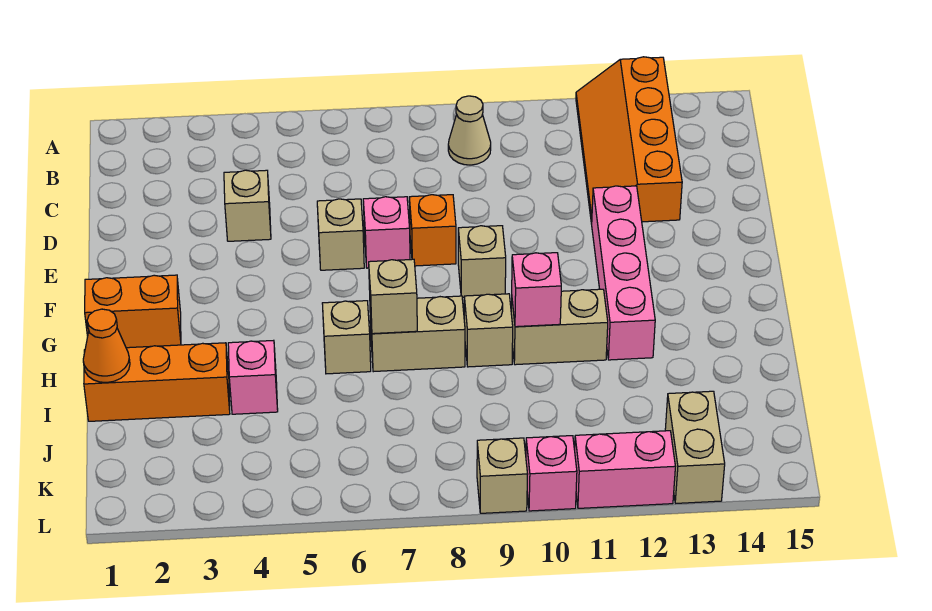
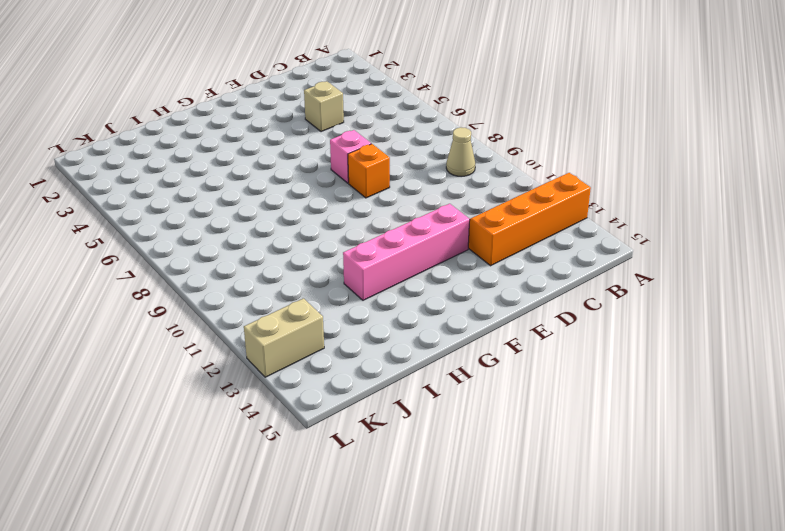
none -> tan 1x1 brick [317,199,364,270]
none -> tan 1x1 brick [458,226,506,298]
none -> orange 1x2 brick [85,275,181,348]

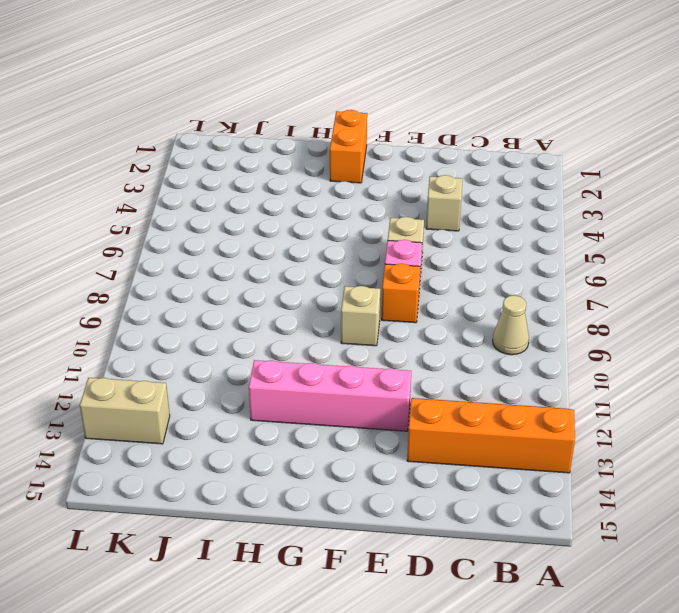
none -> tan 1x1 brick [322,301,371,374]
none -> tan 1x2 brick [370,296,465,372]
none -> tan 1x1 brick [464,294,513,367]

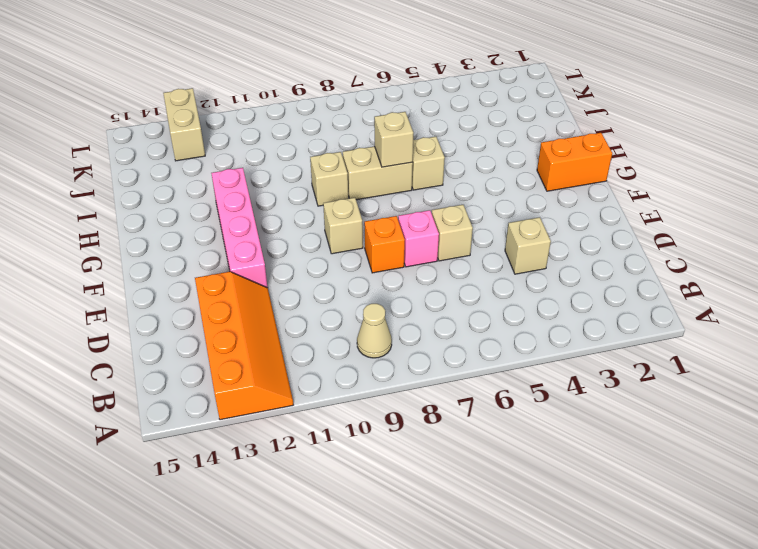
none -> tan 1x2 brick [511,289,608,365]
none -> orange 1x3 brick [84,343,230,421]
none -> pink 1x1 brick [228,340,278,414]

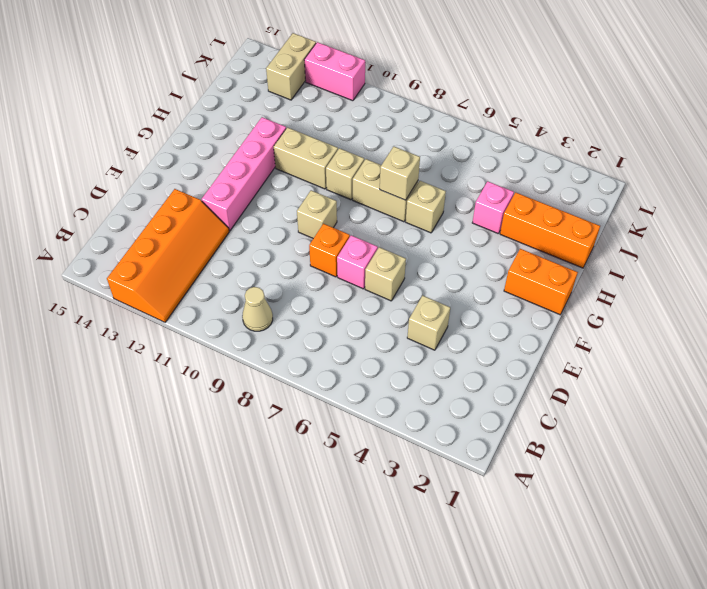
none -> tan 1x1 brick [477,438,528,513]
none -> pink 1x1 brick [526,436,577,511]
none -> pink 1x1 brick [512,253,561,327]

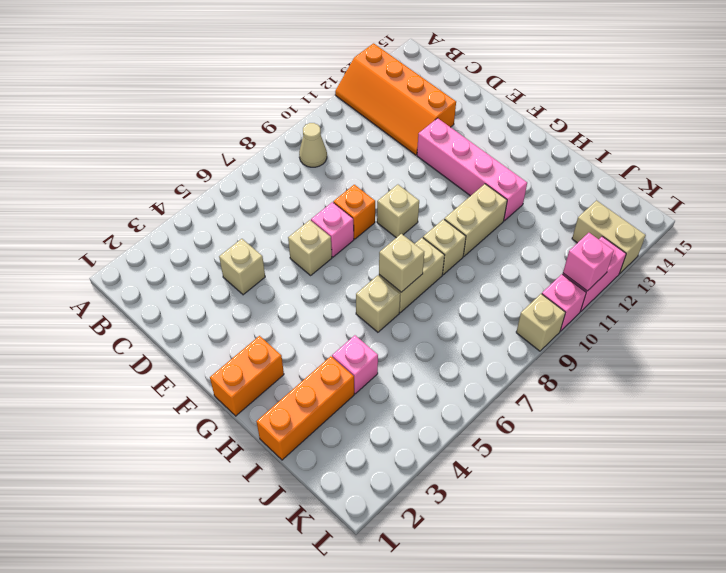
pink 1x1 brick [563,233,614,291] -> pink 1x1 brick moved to [512,253,561,327]
none -> orange 1x1 cone [83,309,130,383]

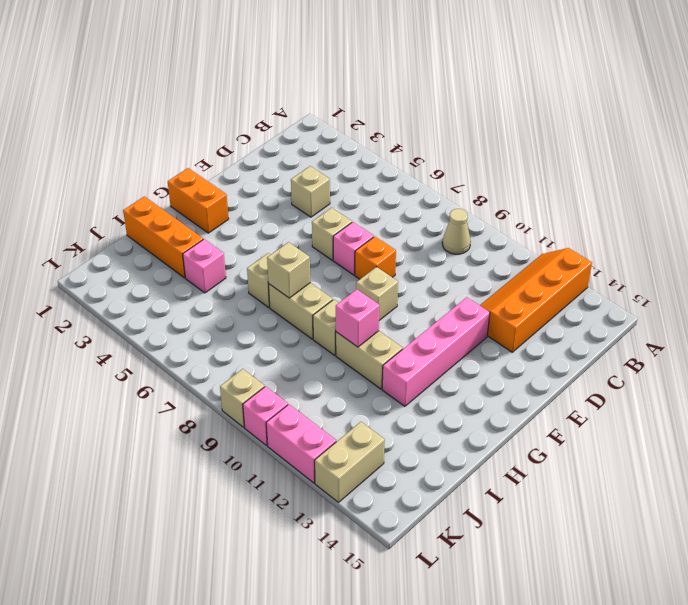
none -> orange 1x1 cone [83,309,130,383]

